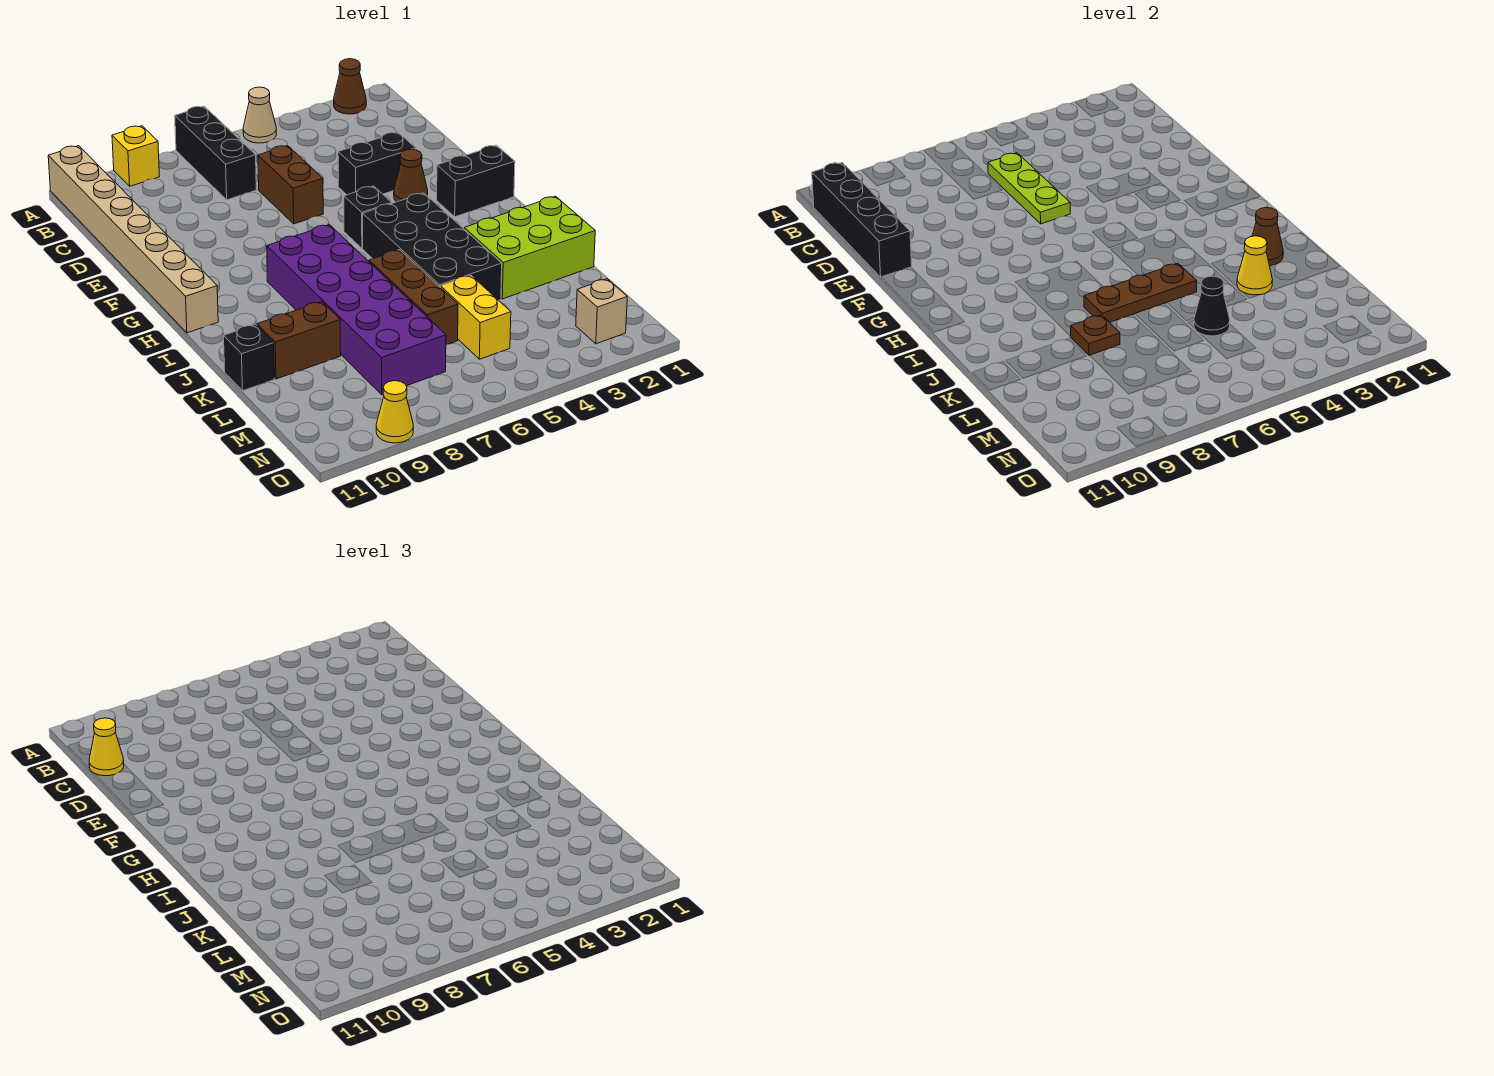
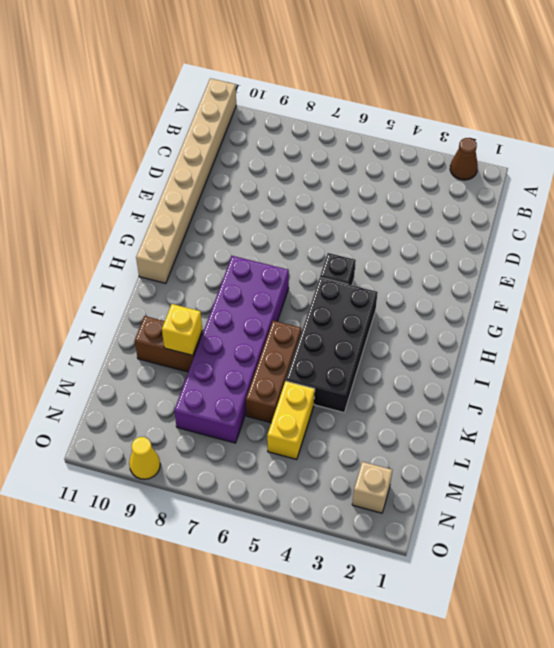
yellow 1x1 brick [162,304,202,355] -> yellow 1x1 brick moved to [112,126,160,186]
none -> tan 1x1 cone [243,87,277,143]
none -> black 1x3 brick [175,106,256,200]
none -> brown 1x2 brick [258,145,323,224]

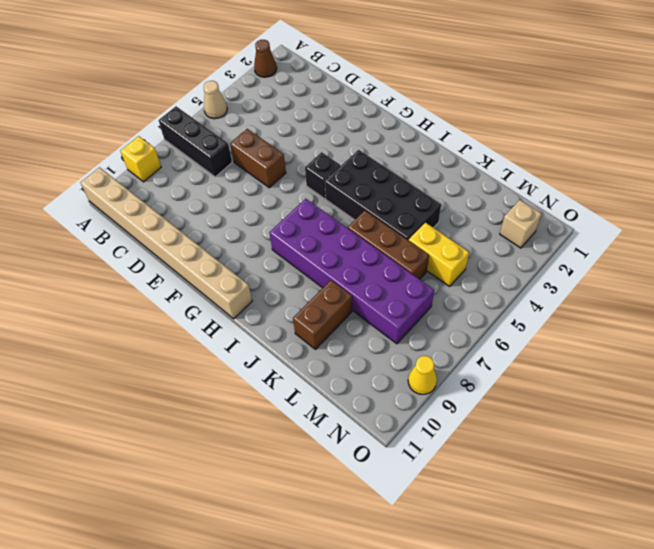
none -> black 1x2 brick [338,132,416,195]
none -> brown 1x1 cone [394,149,428,202]
none -> black 1x2 brick [437,145,515,217]

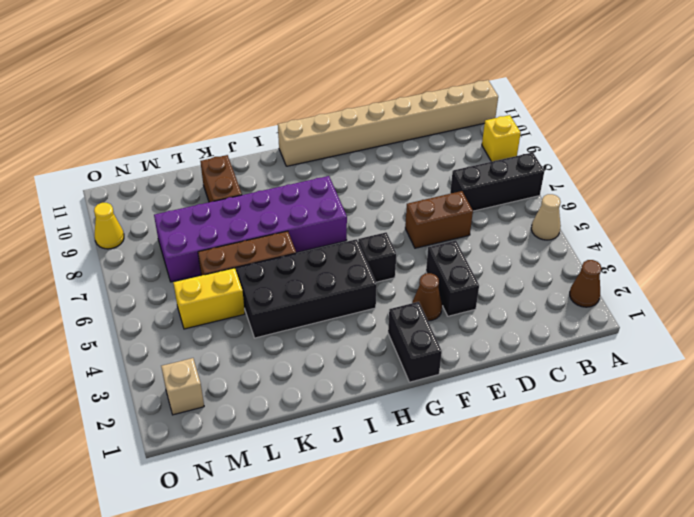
none -> lime 2x3 brick [464,196,595,299]
none -> black 1x1 brick [224,324,274,391]
none -> black 1x4 brick [812,163,912,277]

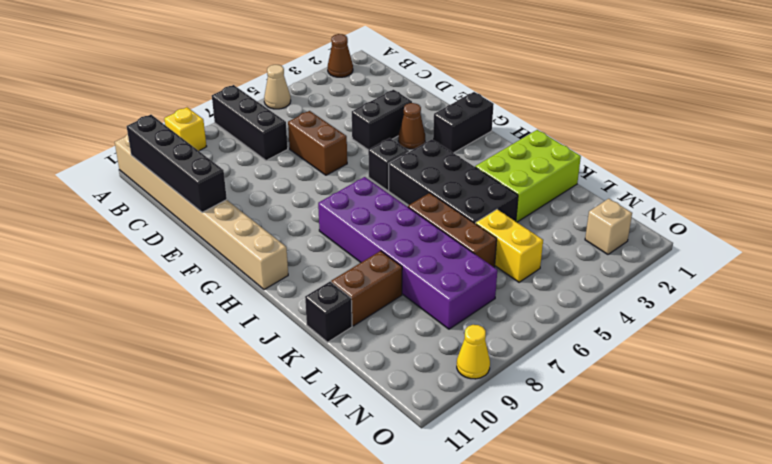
none -> lime 1x3 plate [988,153,1070,224]
none -> brown 1x1 cone [1252,207,1283,266]
none -> brown 1x3 plate [1084,263,1197,322]

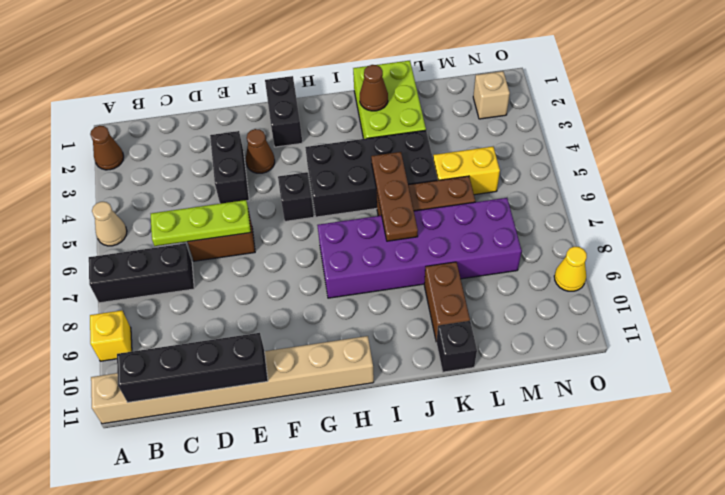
none -> yellow 1x1 cone [1237,236,1272,295]
none -> brown 1x1 plate [1070,315,1120,356]
none -> black 1x1 cone [1194,276,1230,336]

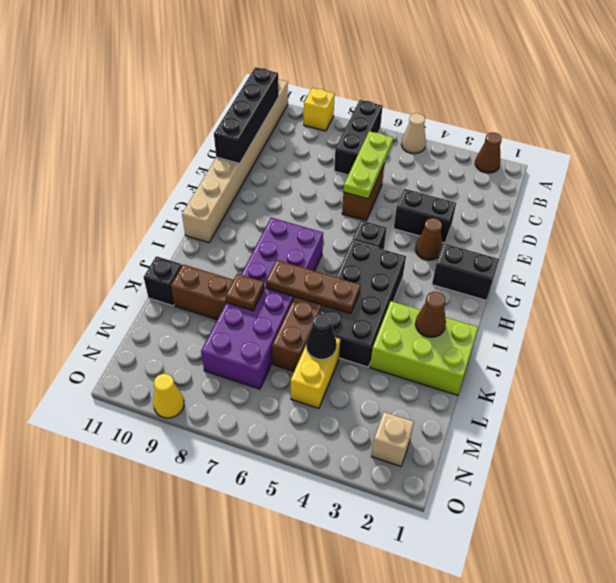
none -> yellow 1x1 cone [1237,236,1272,295]
none -> yellow 1x1 cone [89,718,124,776]

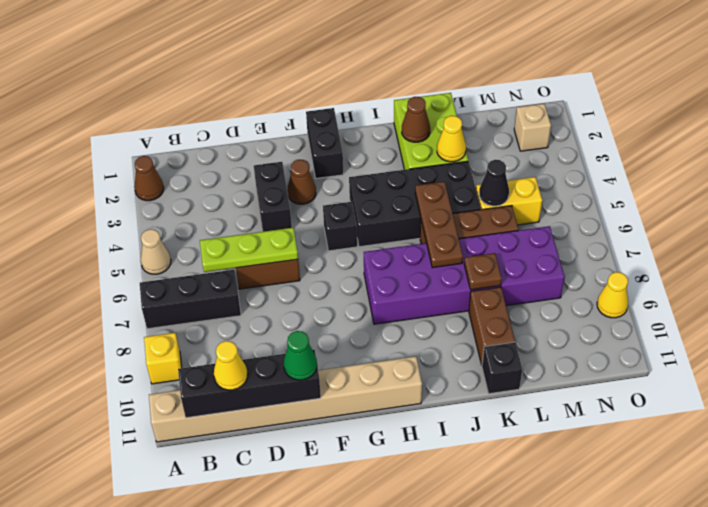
green 1x1 cone [284,331,317,380] -> none

